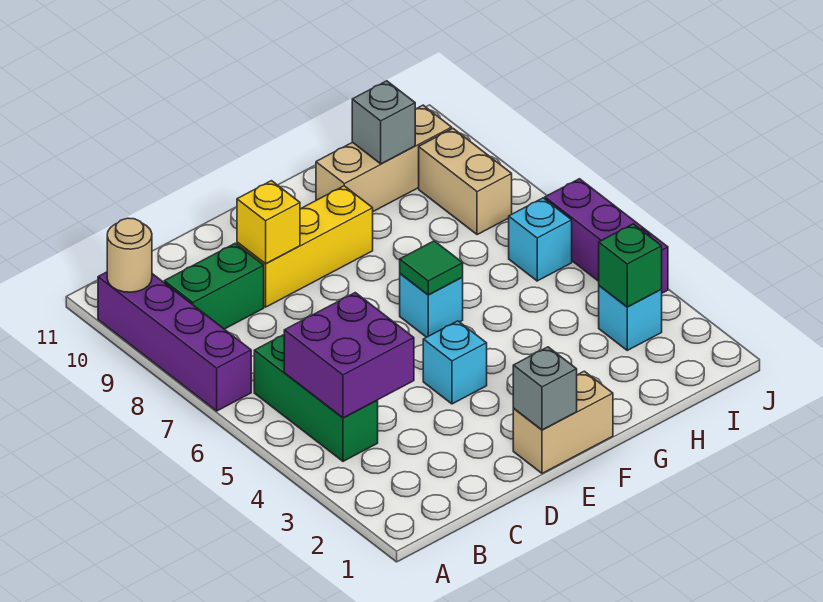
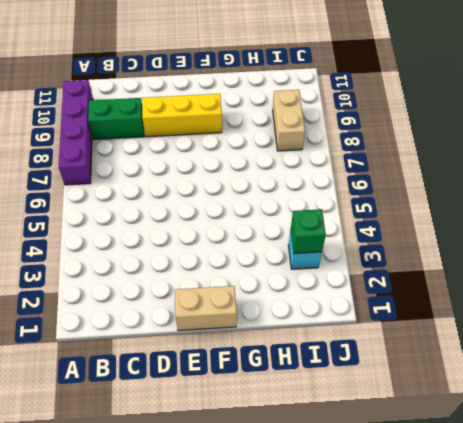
none -> green 1x3 brick [254,335,378,461]
none -> cyan 1x1 brick [423,321,487,404]
none -> cyan 1x1 brick [400,274,463,337]

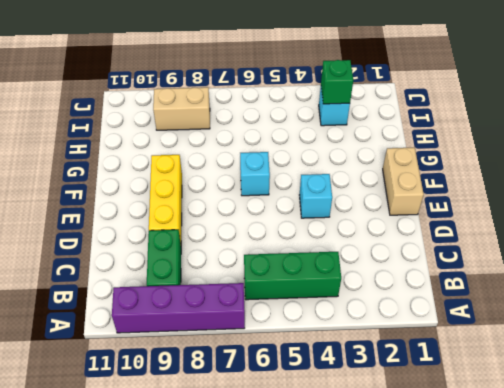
none -> tan 1x3 brick [316,105,452,211]
none -> cyan 1x1 brick [509,198,572,281]
none -> purple 1x3 brick [545,179,668,293]

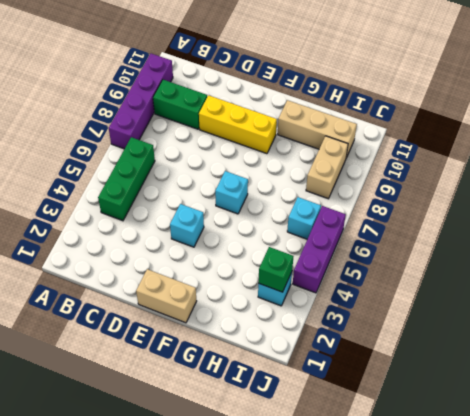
none -> tan 1x1 round brick [107,218,152,292]
none -> purple 2x2 brick [284,293,414,418]
none -> yellow 1x1 brick [237,181,300,264]

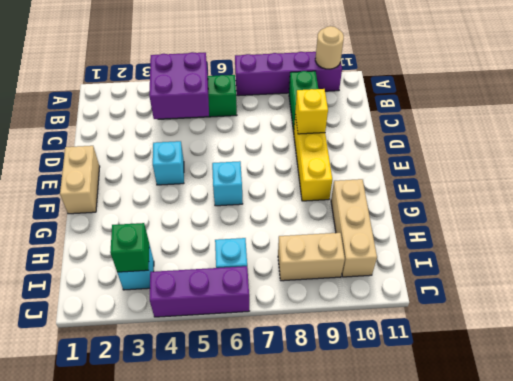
none -> grey 1x1 brick [513,347,577,430]
none -> green 1x1 tile [400,241,463,295]
none -> grey 1x1 brick [352,81,415,164]

